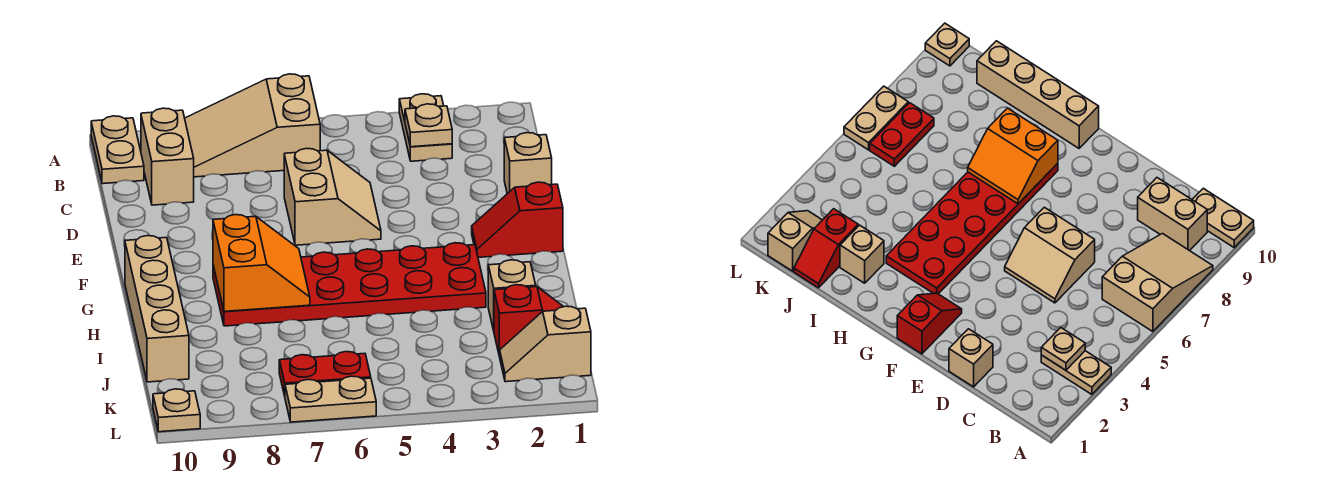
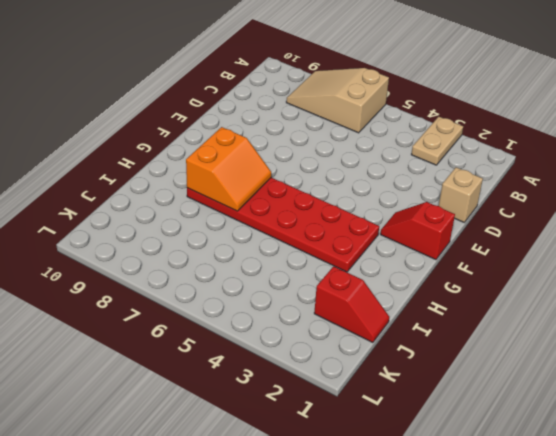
none -> tan 1x2 plate [91,116,144,184]
none -> tan 1x2 brick [141,108,194,205]
none -> tan 2x2 slope [284,148,381,245]

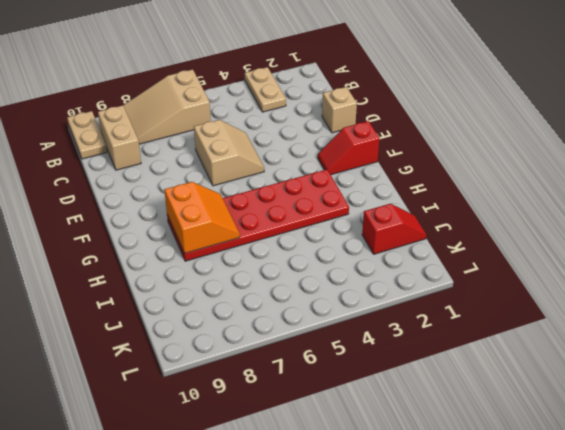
none -> tan 1x4 brick [125,236,189,382]
none -> tan 1x1 brick [488,260,536,330]
none -> tan 1x2 slope [500,306,591,382]

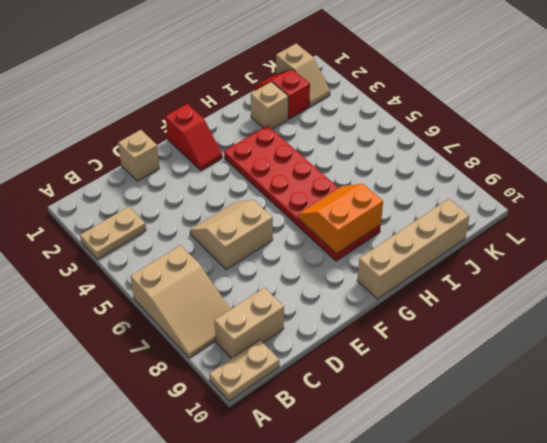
none -> red 1x2 plate [279,352,371,396]
none -> tan 1x2 plate [285,376,376,422]
none -> tan 1x1 plate [153,389,200,432]

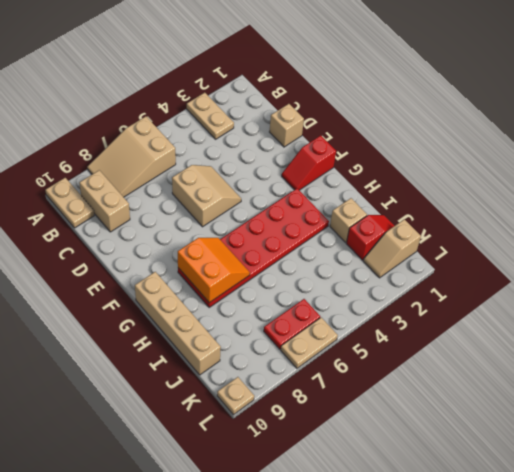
none -> tan 1x1 plate [405,104,452,147]

